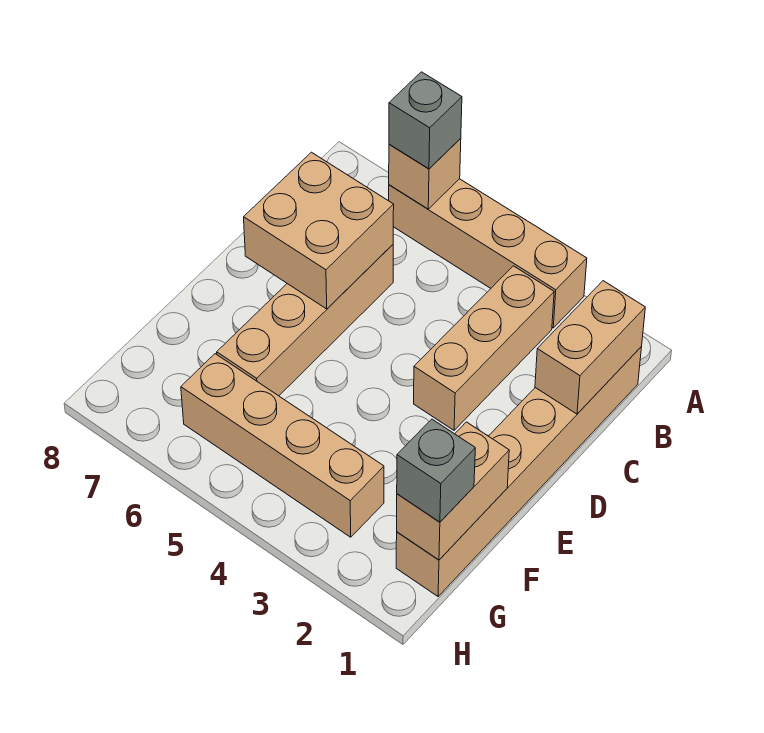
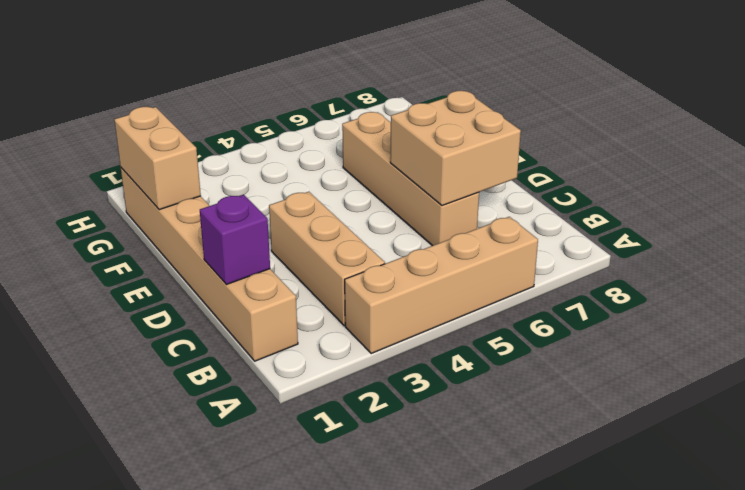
purple 1x1 brick [200,195,270,285] -> tan 1x2 brick [535,281,645,414]
none -> tan 1x4 brick [181,354,384,537]
none -> tan 1x1 brick [389,138,461,209]

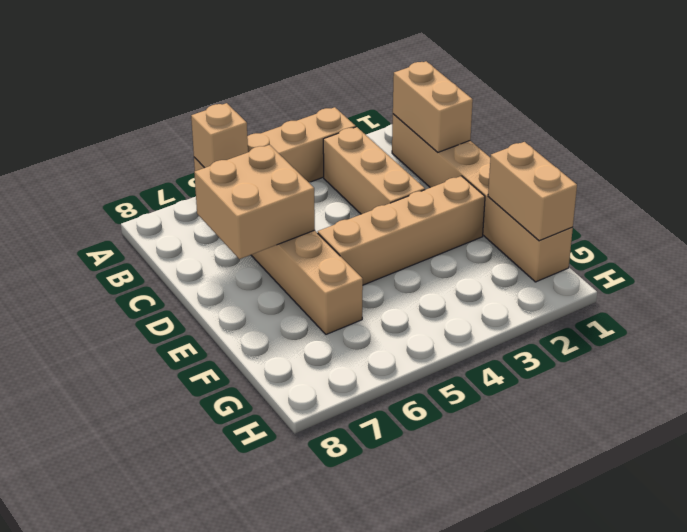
tan 1x4 brick [318,176,485,285] -> tan 1x4 brick moved to [181,354,384,537]
none -> grey 1x1 brick [389,72,462,169]
none -> grey 1x1 brick [397,419,475,522]

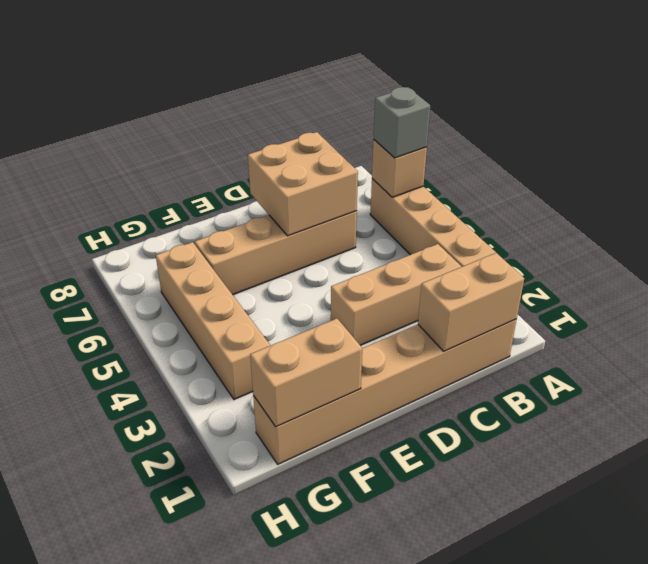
none -> grey 1x1 brick [397,419,475,522]

